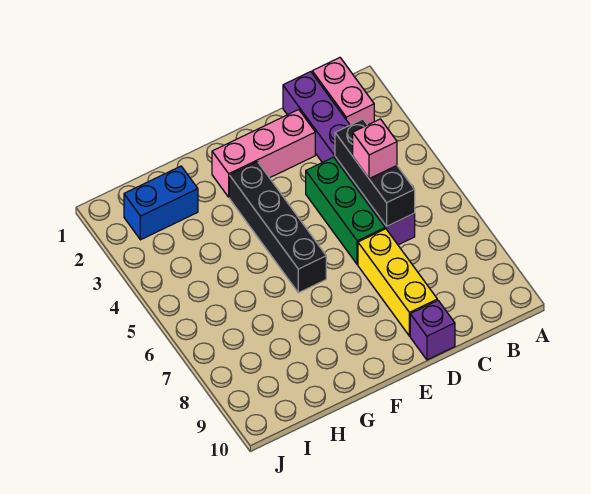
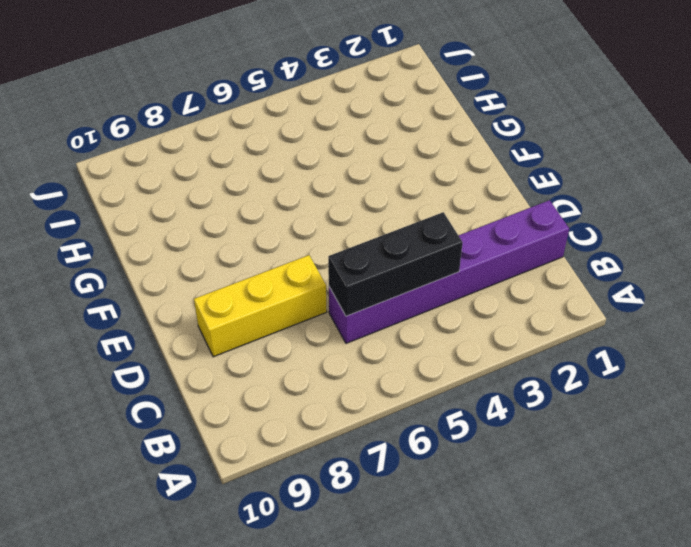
none -> pink 1x2 brick [312,58,374,125]
none -> pink 1x3 brick [212,110,315,197]

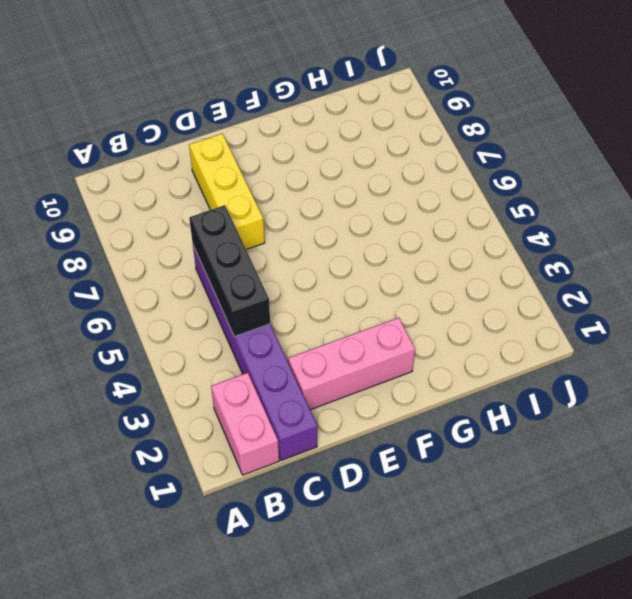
none -> green 1x3 brick [306,157,385,265]
none -> purple 1x1 brick [410,300,455,360]

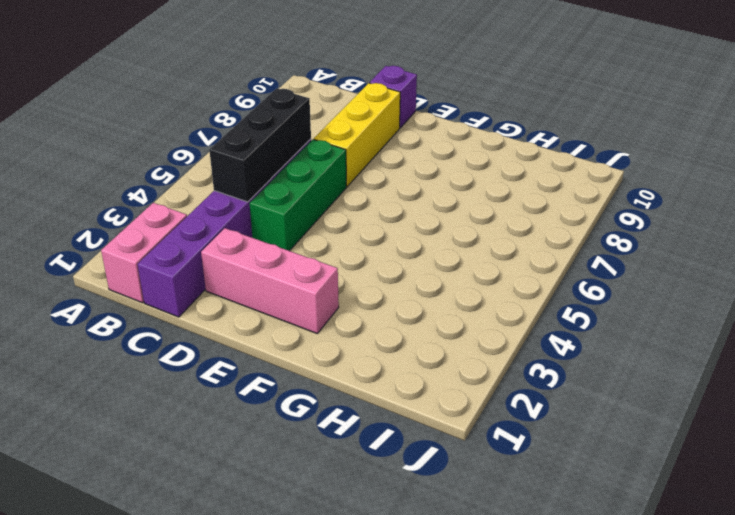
none -> black 1x4 brick [229,162,326,293]
none -> blue 1x2 brick [124,166,198,240]

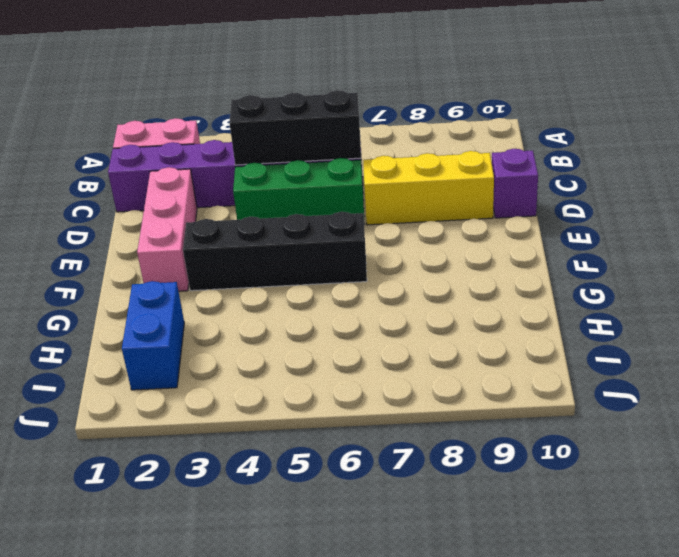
none -> pink 1x1 brick [353,119,397,179]

